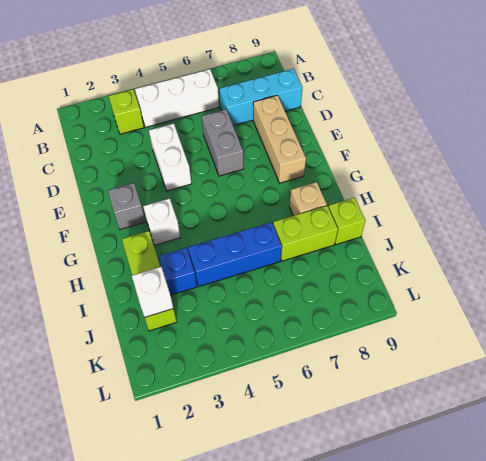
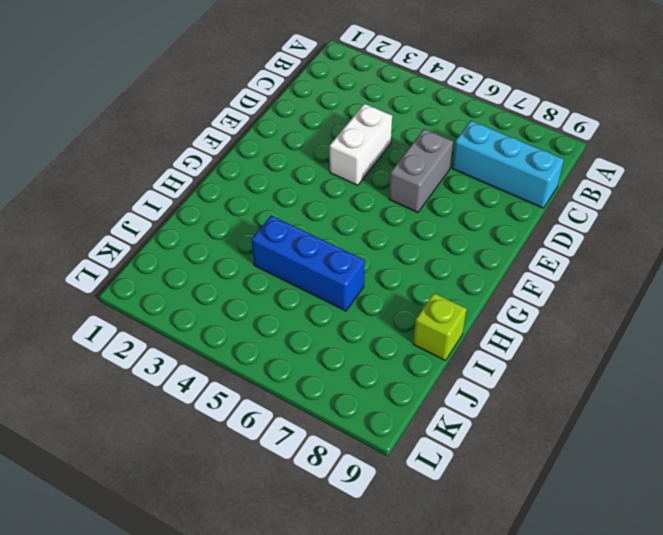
none -> lime 1x1 brick [109,89,144,134]
none -> white 1x3 brick [135,69,219,127]
none -> tan 1x3 brick [253,95,306,183]

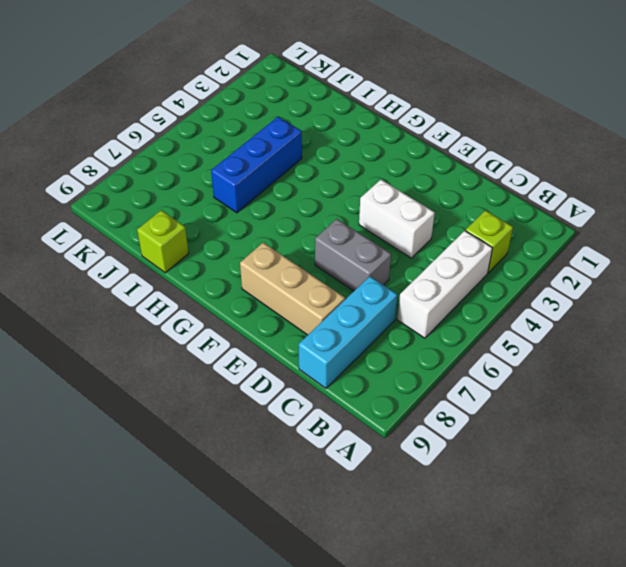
none -> grey 1x1 brick [108,183,145,229]
none -> white 1x1 brick [143,198,180,245]
none -> lime 1x3 brick [122,231,177,331]

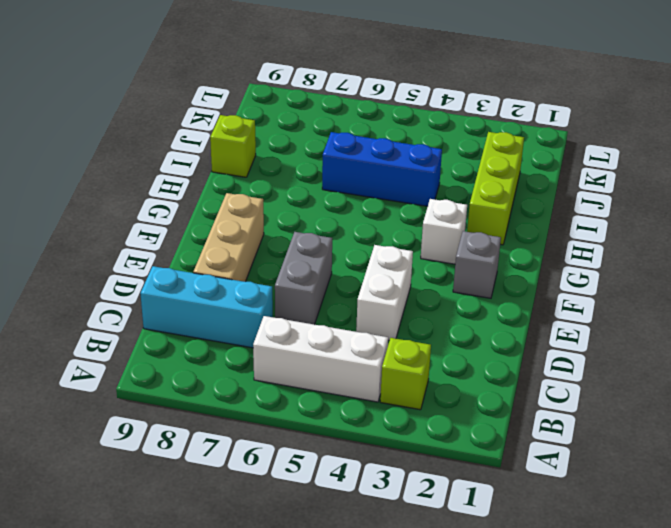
none -> tan 1x1 brick [289,182,327,216]
none -> blue 1x1 brick [159,248,197,295]
none -> lime 1x2 brick [273,206,338,261]

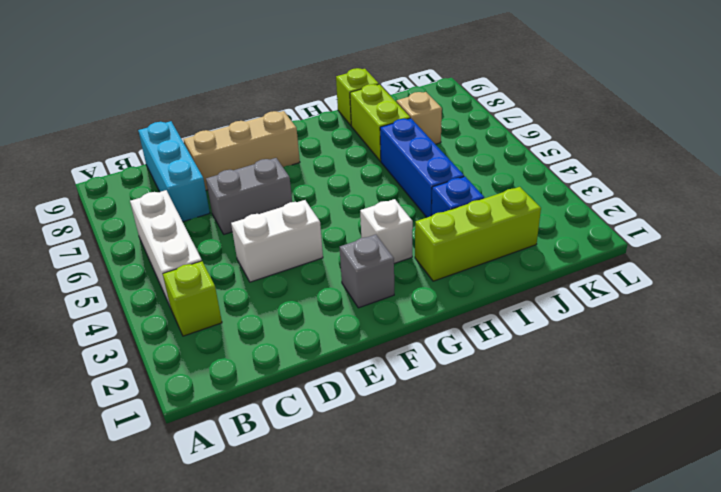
tan 1x1 brick [396,92,442,144] -> tan 1x1 brick moved to [289,182,327,216]
none -> white 1x1 brick [132,267,173,317]

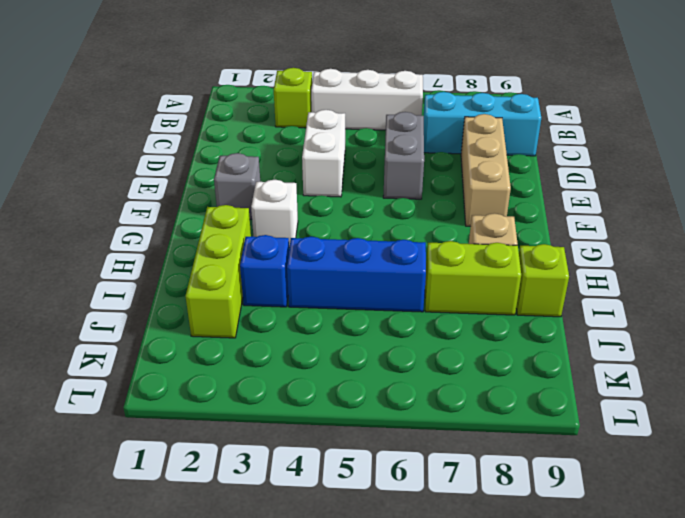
none -> white 1x1 brick [132,267,173,317]

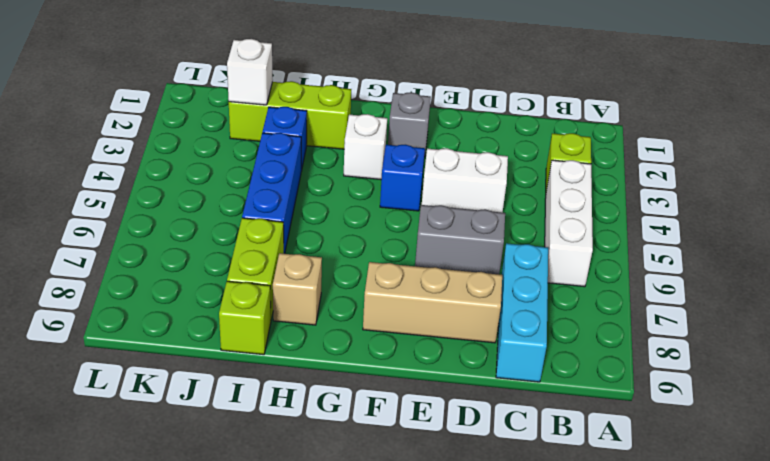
blue 1x1 brick [380,145,425,211] -> none

